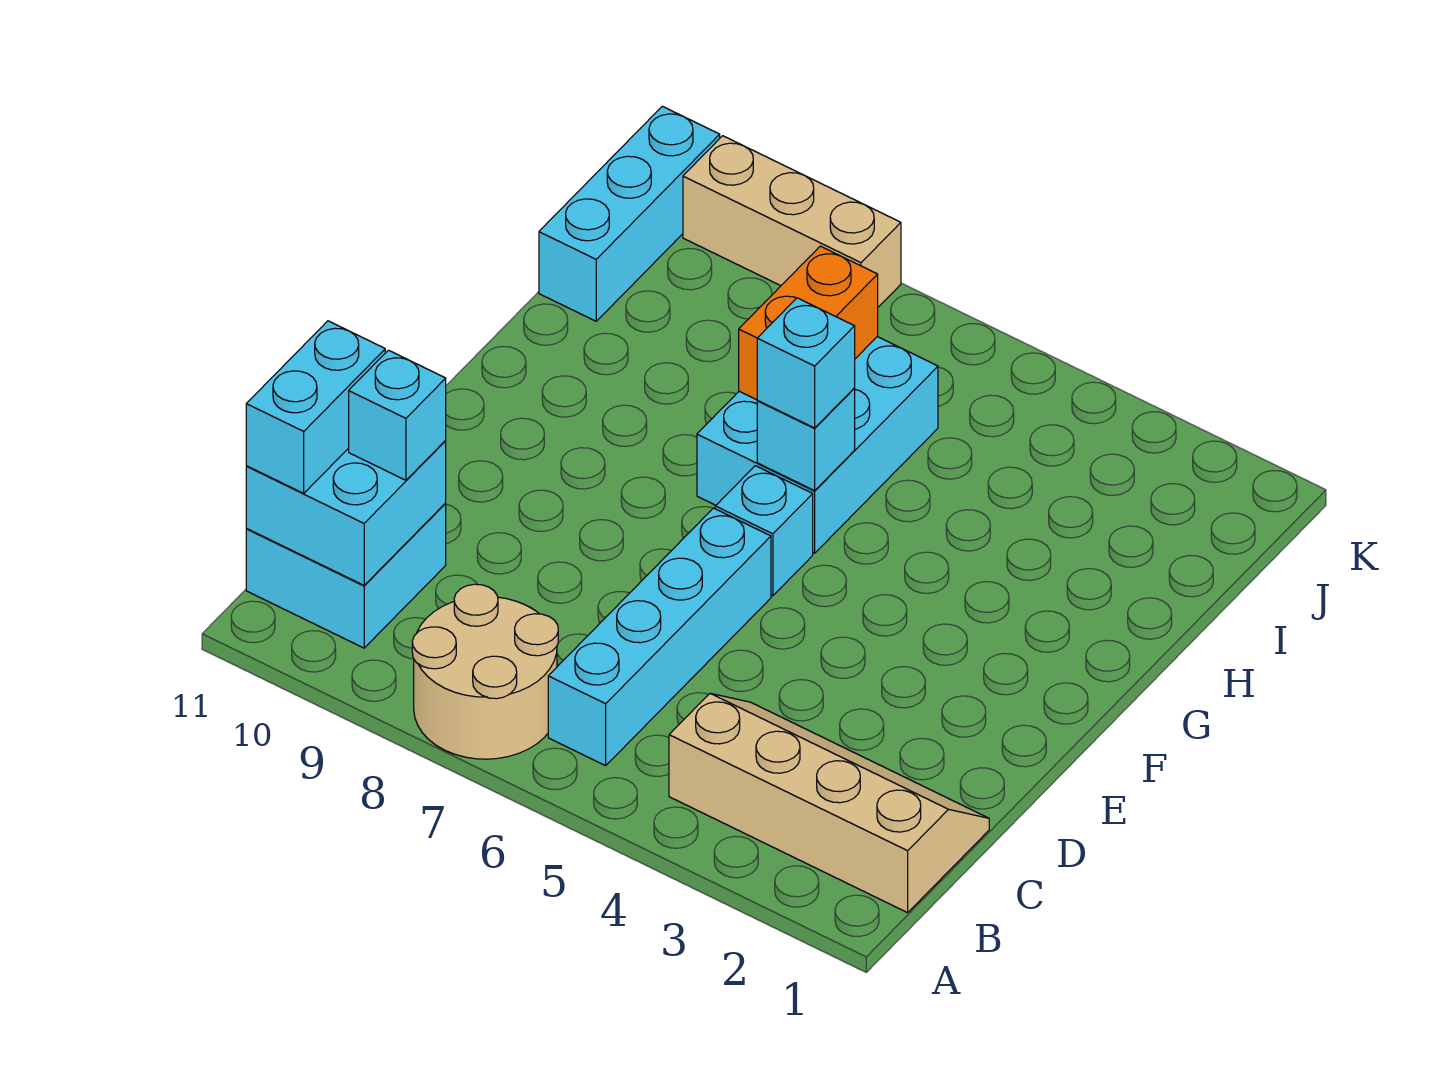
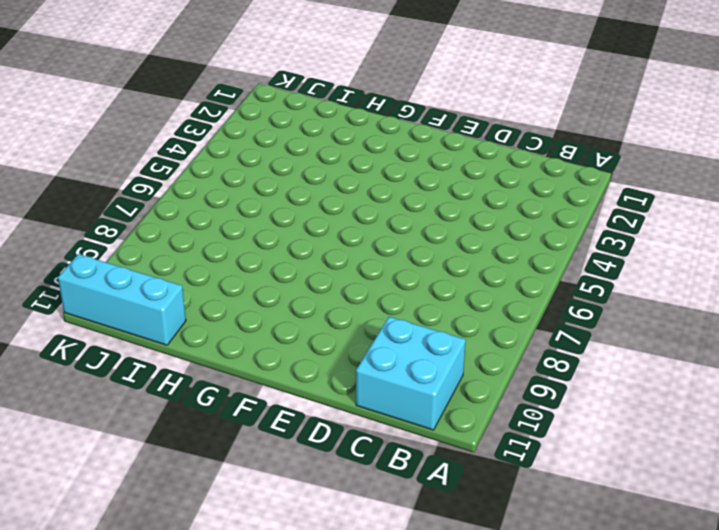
none -> tan 2x2 round brick [412,584,558,759]
none -> tan 2x4 slope [669,693,989,913]
none -> cyan 1x4 brick [548,508,771,766]

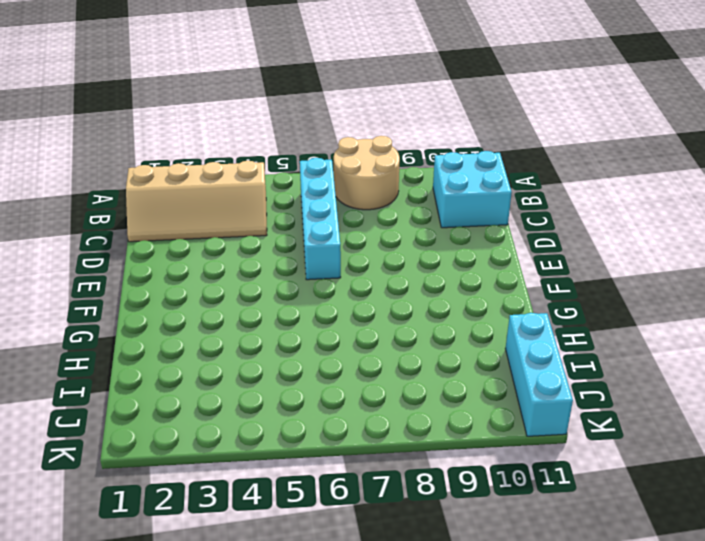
none -> cyan 1x1 brick [715,466,813,596]
none -> cyan 2x3 brick [697,337,938,553]
none -> tan 1x3 brick [683,136,901,307]

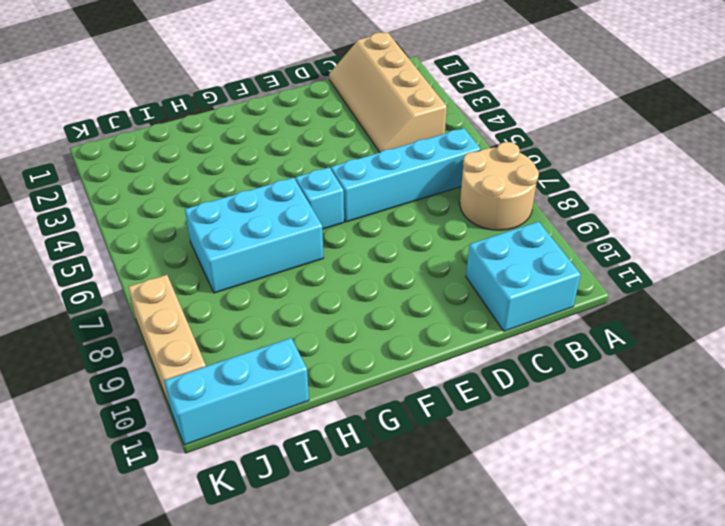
none -> cyan 2x2 brick [246,441,446,585]
none -> cyan 1x1 brick [757,389,855,491]
none -> orange 1x2 brick [739,246,878,400]

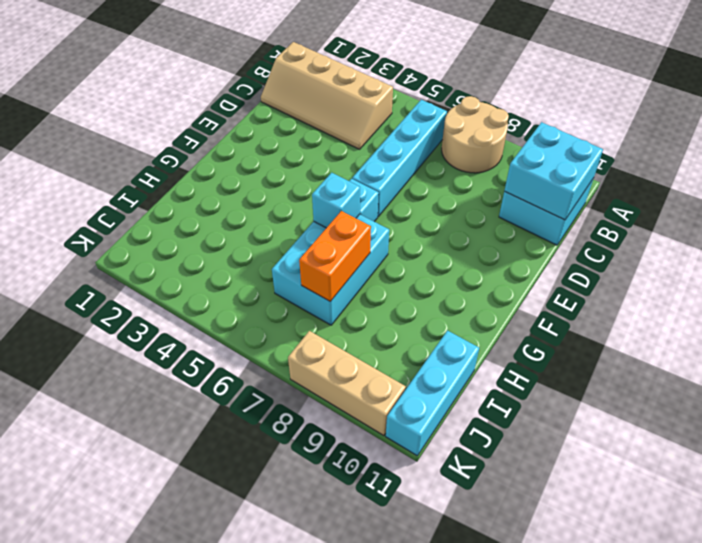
none -> cyan 1x2 brick [246,321,385,493]
none -> cyan 1x1 brick [349,350,446,480]
none -> cyan 1x1 brick [757,298,855,428]

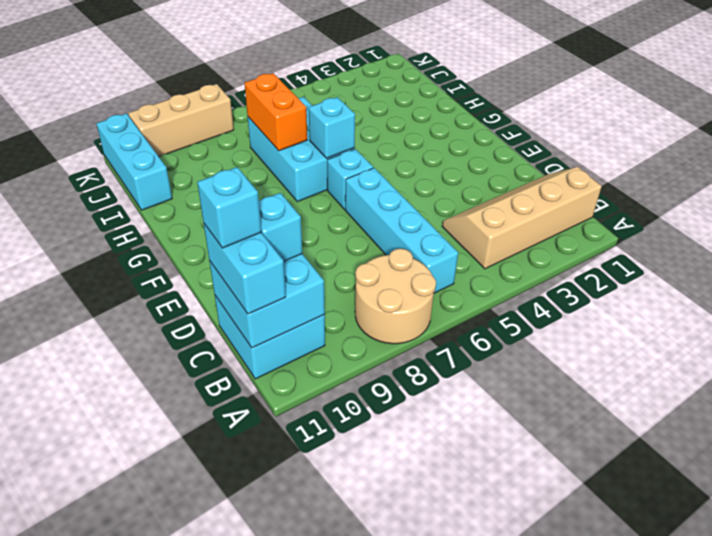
cyan 1x1 brick [197,167,261,248] -> cyan 1x1 brick moved to [757,298,855,428]

